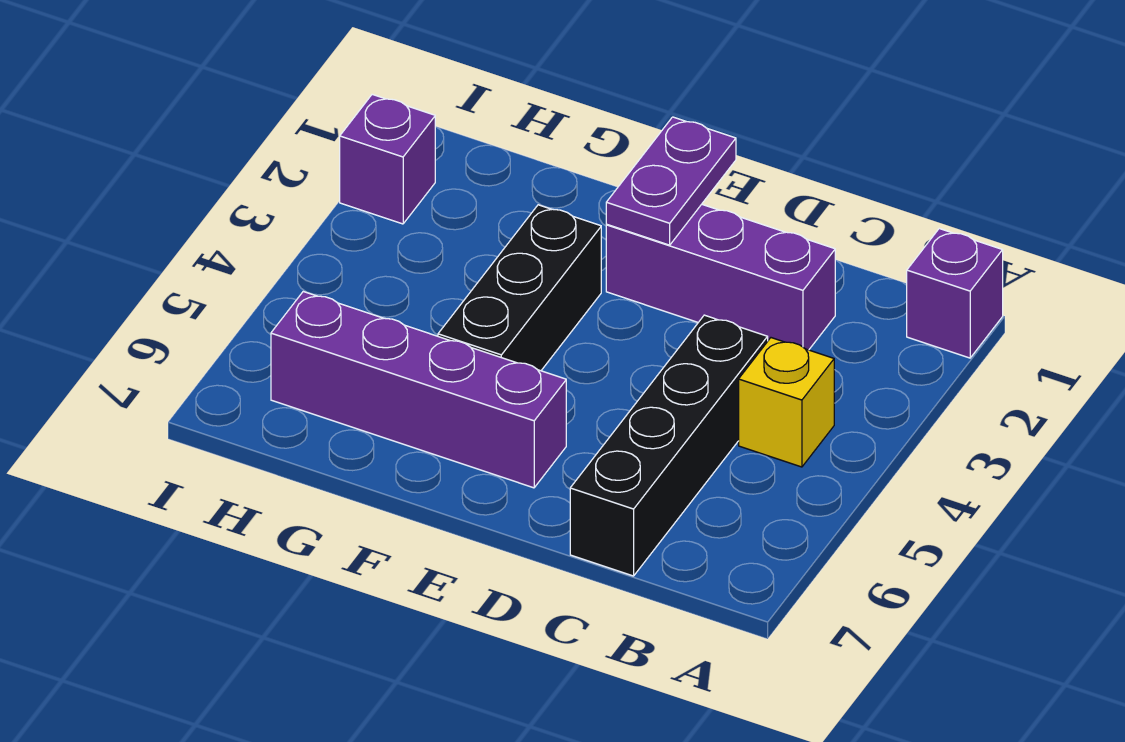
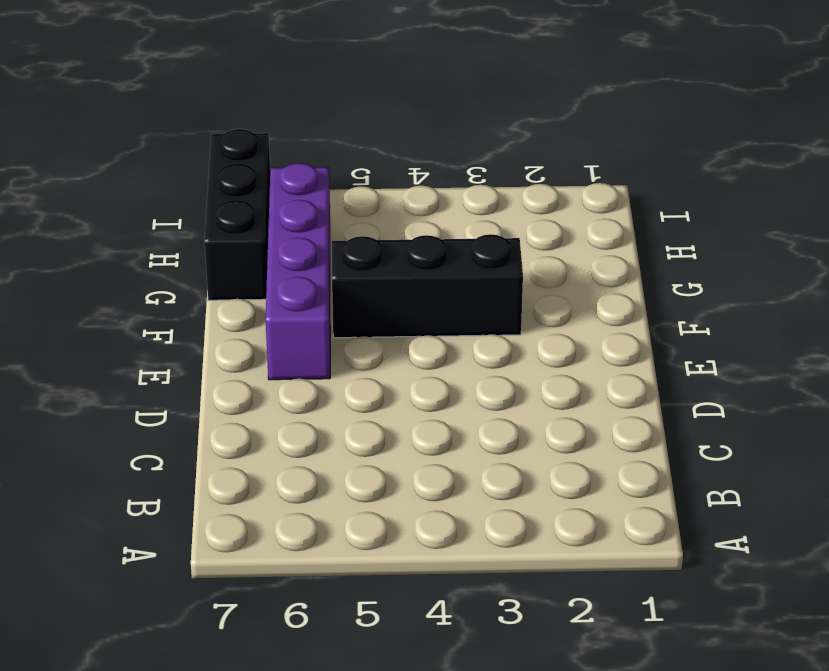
black 1x3 brick [204,129,270,300] -> none
none -> purple 1x1 brick [907,229,1003,358]
none -> yellow 1x1 brick [739,338,834,467]

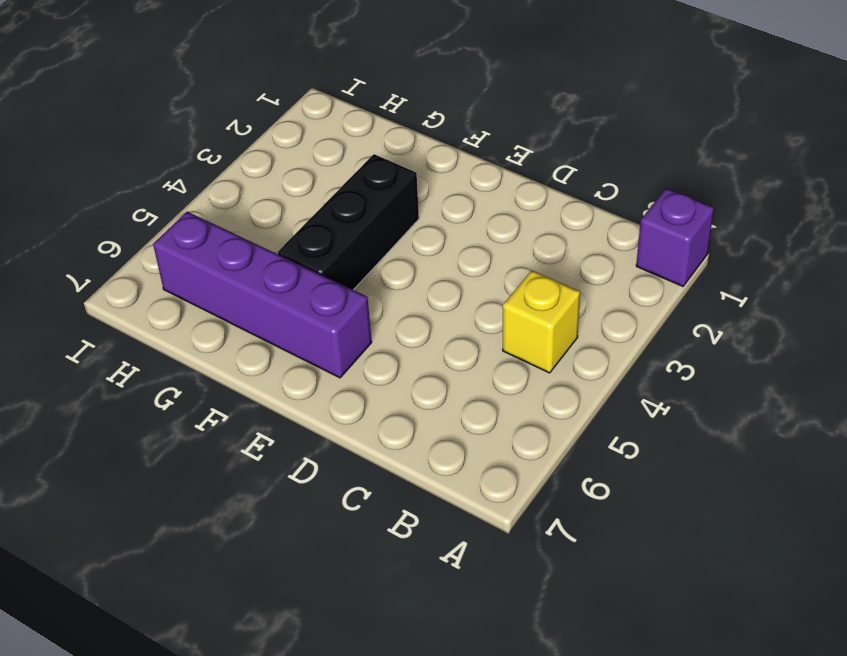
none -> purple 1x3 brick [606,204,835,350]
none -> black 1x4 brick [570,315,768,576]

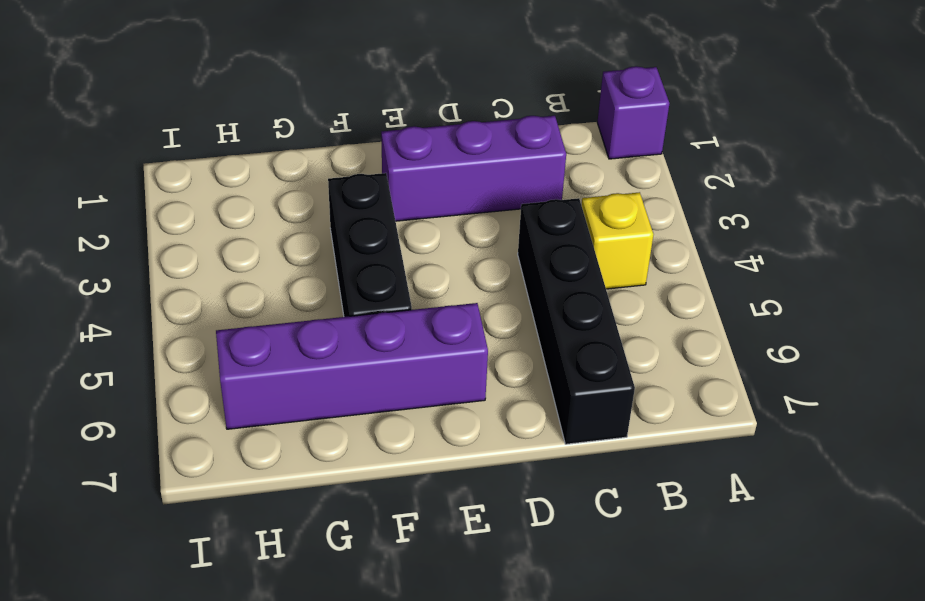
none -> purple 1x1 brick [340,94,435,224]
none -> purple 1x2 plate [606,117,736,245]

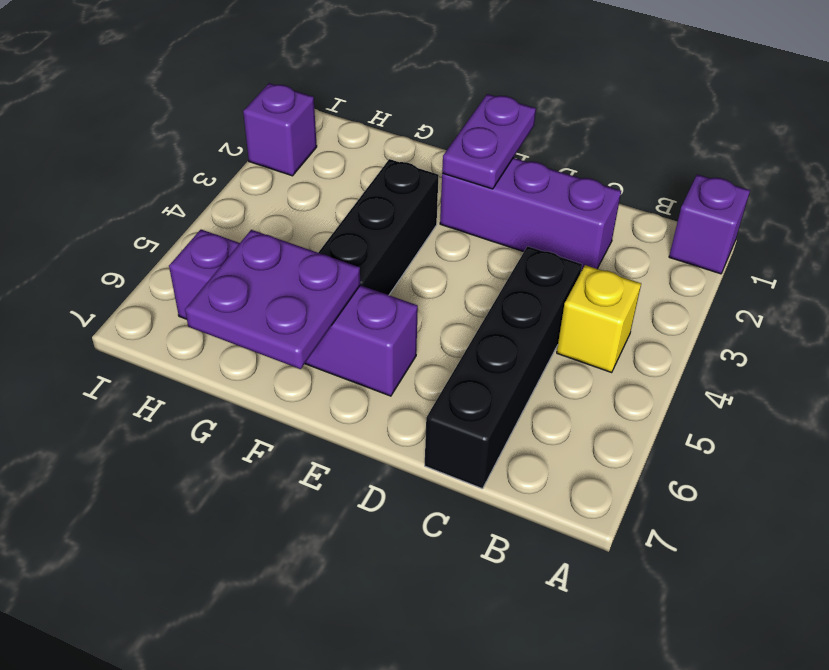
purple 2x2 plate [185,230,360,369] -> none

